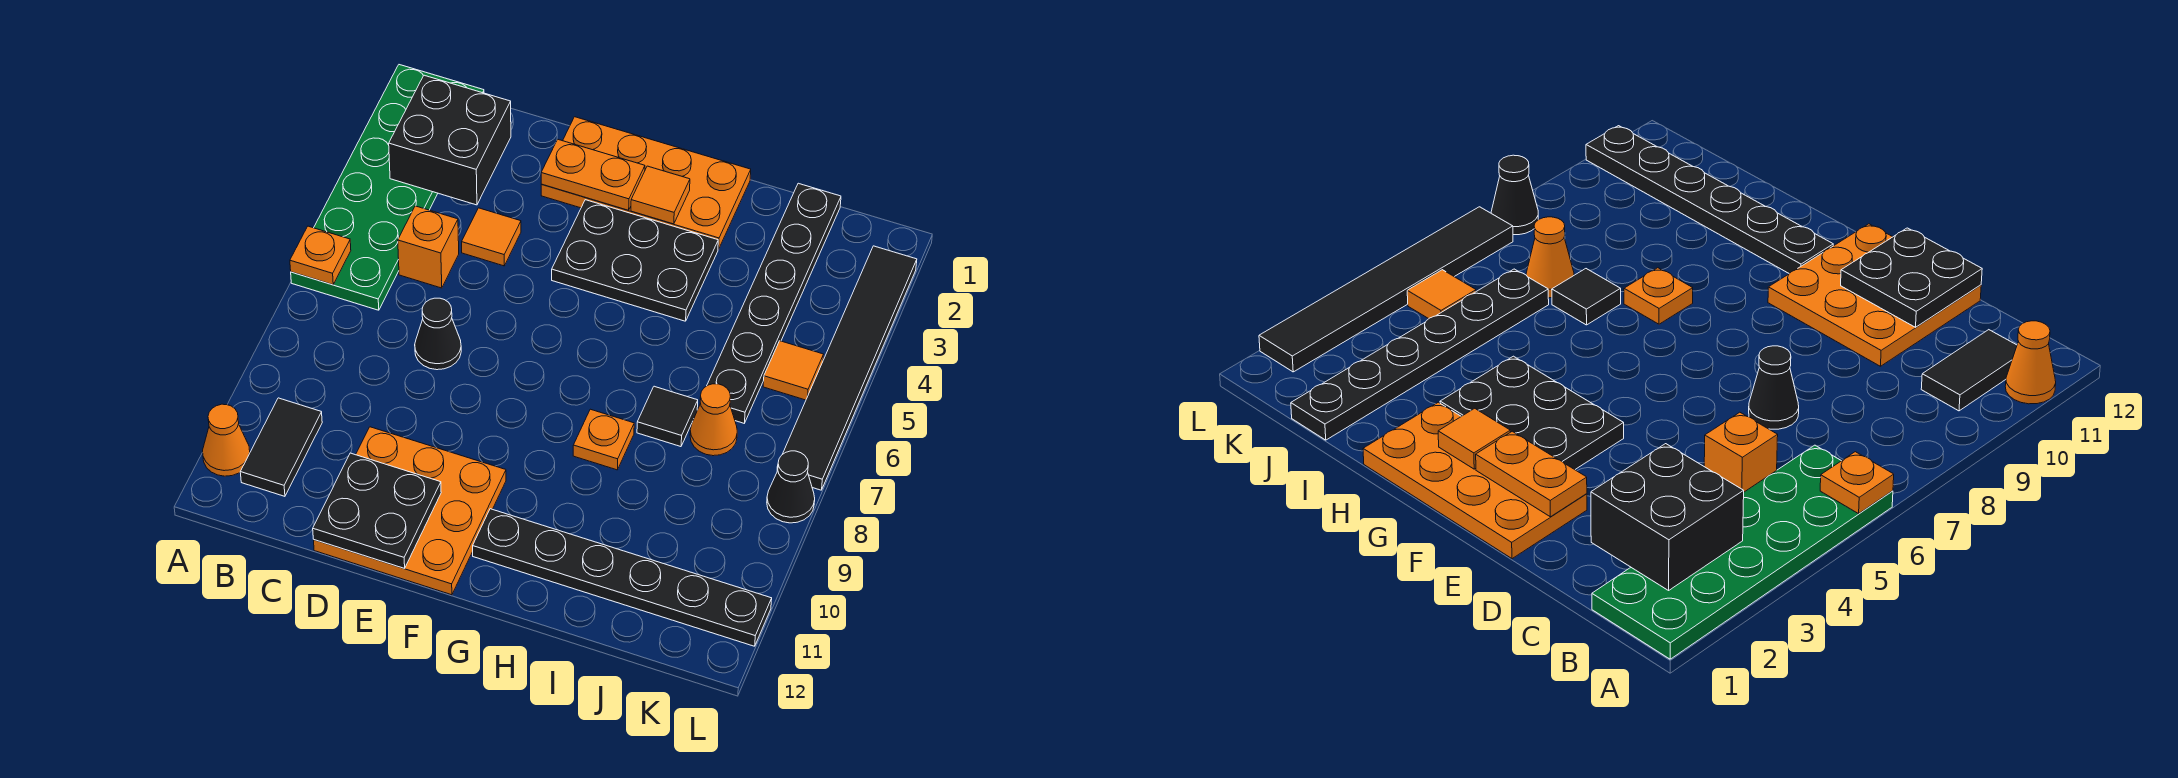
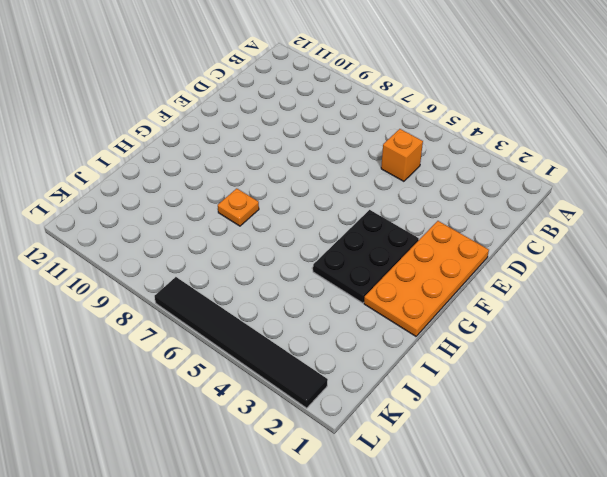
none -> green 2x6 plate [291,65,484,310]
none -> orange 1x1 cone [203,404,250,476]
none -> black 1x2 tile [240,398,322,496]

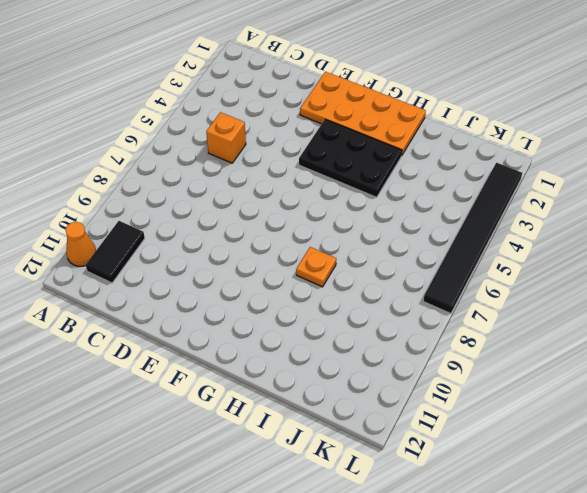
none -> green 2x6 plate [291,65,484,310]
none -> orange 1x1 tile [462,208,521,266]
none -> black 1x1 cone [415,298,461,370]

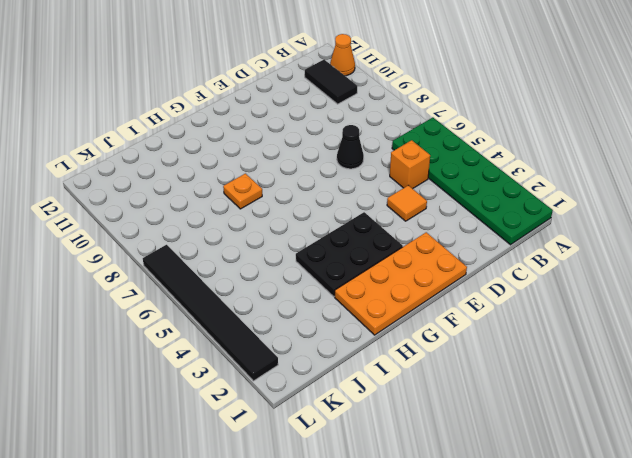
none -> orange 3x3 plate [314,427,506,595]
none -> black 1x6 plate [473,509,772,646]
none -> black 1x1 tile [637,386,698,447]

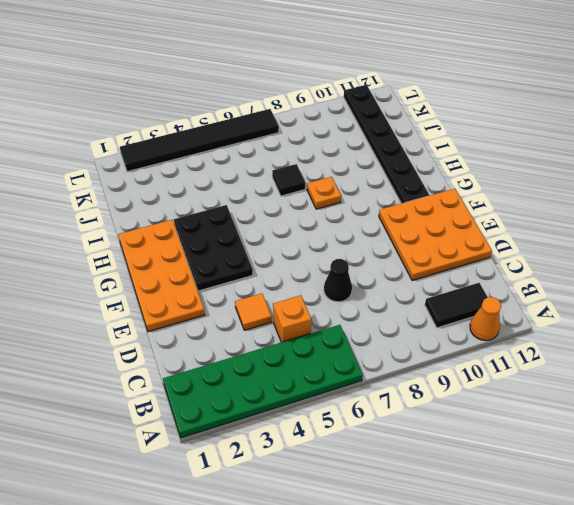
none -> black 1x6 plate [707,183,841,423]
none -> orange 1x1 cone [690,384,737,456]
none -> orange 1x1 tile [763,341,824,400]

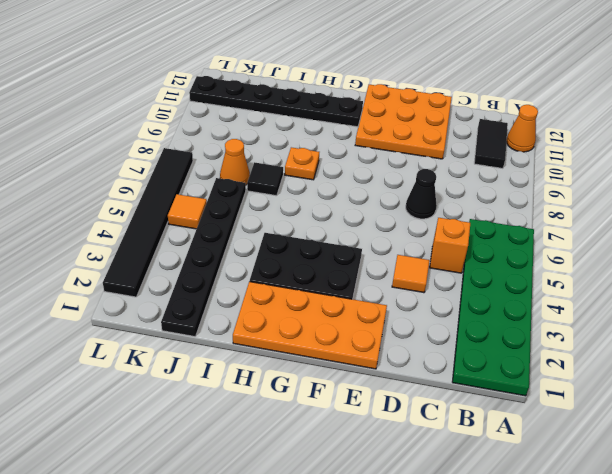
none -> black 1x1 cone [767,451,815,523]
none -> orange 1x1 plate [290,226,351,285]
none -> black 2x2 brick [389,75,511,205]

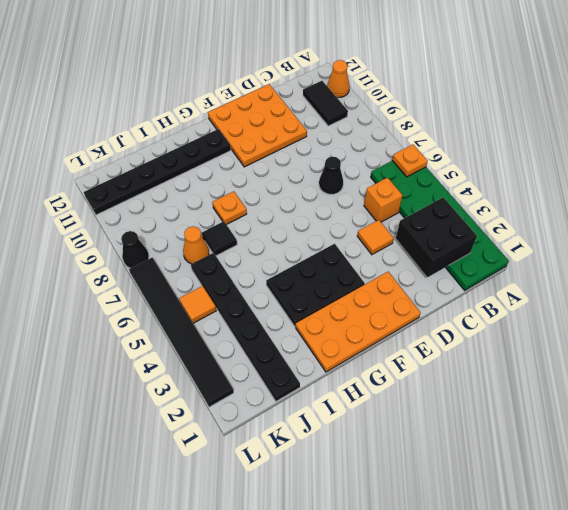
none -> black 2x2 plate [313,453,441,568]
none -> orange 1x2 plate [541,140,645,210]
none -> orange 1x1 tile [631,166,690,224]

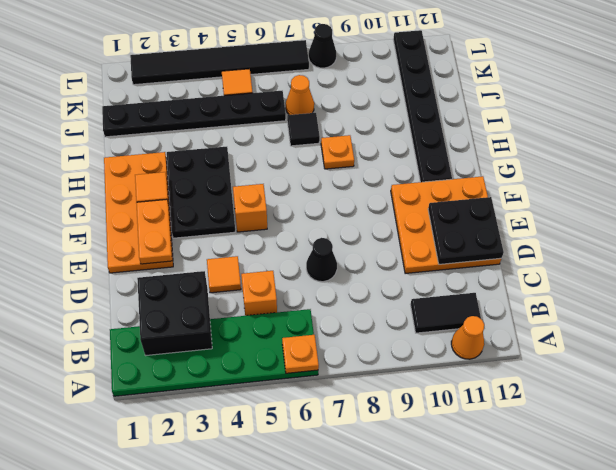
orange 1x1 brick [233,184,267,232] -> none

